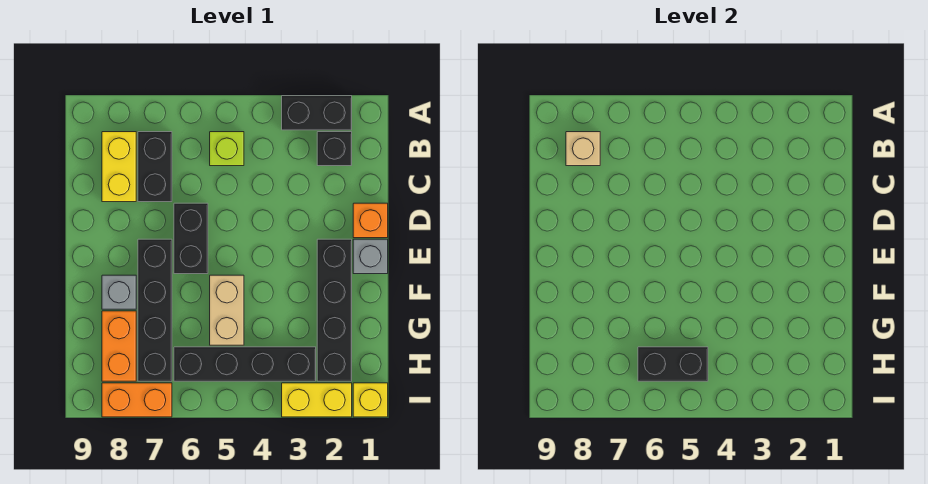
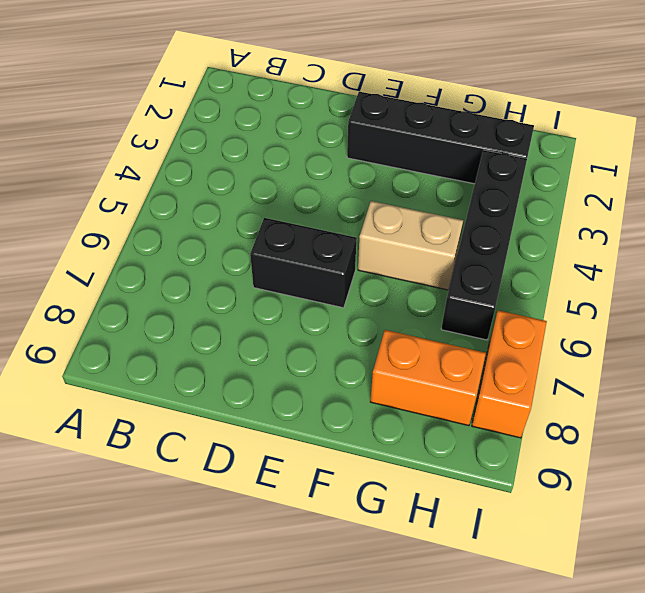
none -> black 1x2 brick [282,96,352,130]
none -> black 1x1 brick [317,132,352,166]
none -> lime 1x1 brick [210,132,244,166]

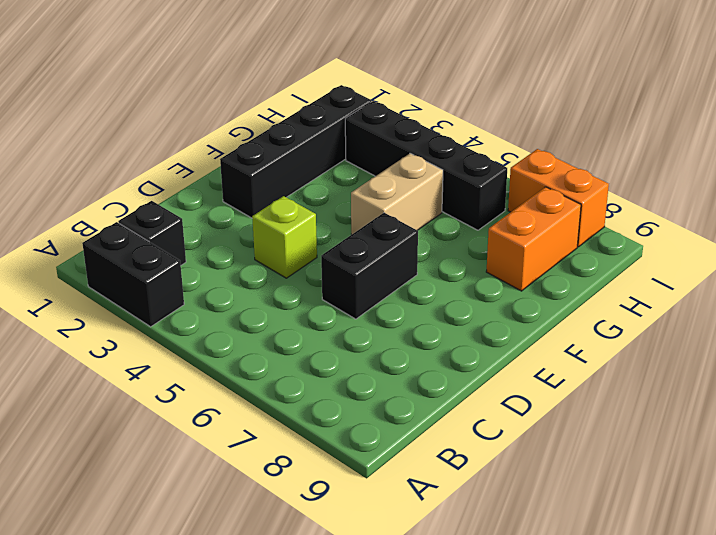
lime 1x1 brick [252,196,317,278] -> lime 1x1 brick moved to [210,132,244,166]
none -> black 1x2 brick [138,132,172,202]
none -> yellow 1x2 brick [102,132,136,202]
none -> orange 1x1 brick [353,203,388,238]

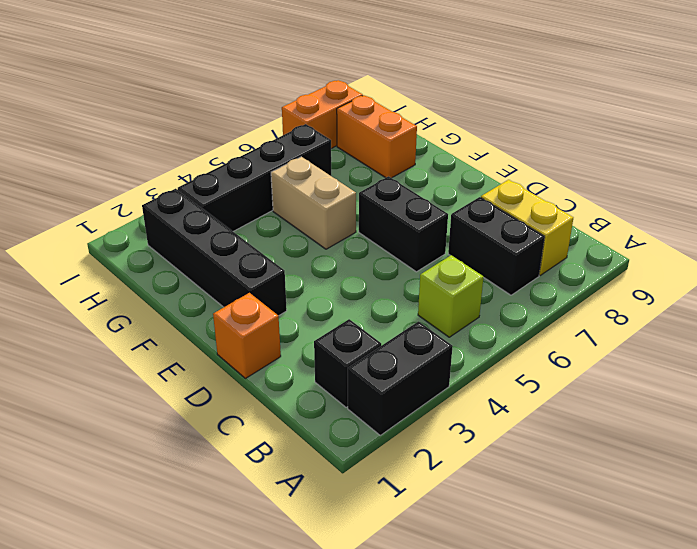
none -> grey 1x1 brick [353,239,388,274]
none -> black 1x4 brick [138,239,172,381]
none -> grey 1x1 brick [102,275,136,309]

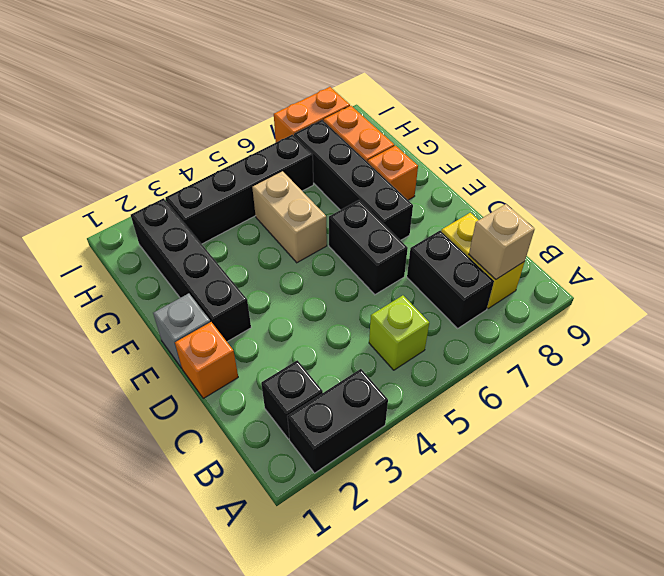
orange 1x1 brick [368,146,418,200] -> grey 1x1 brick [102,275,136,309]
none -> yellow 1x1 brick [353,383,388,417]
none -> yellow 1x2 brick [282,383,352,417]
none -> black 1x2 brick [638,347,708,381]

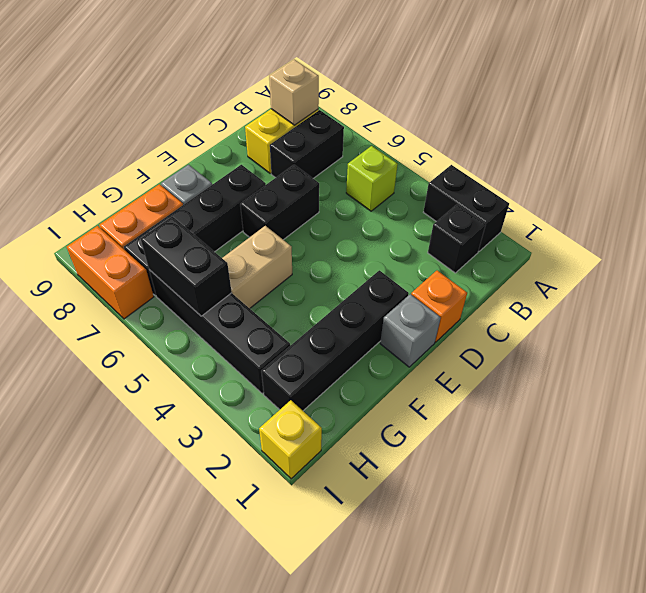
none -> yellow 1x2 brick [282,383,352,417]

